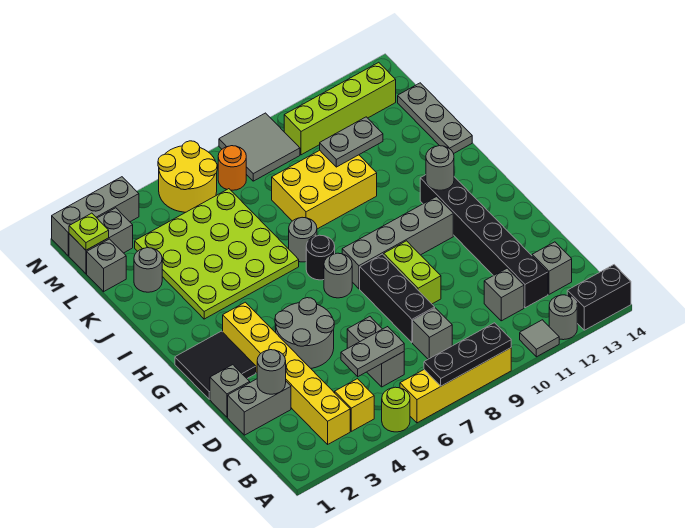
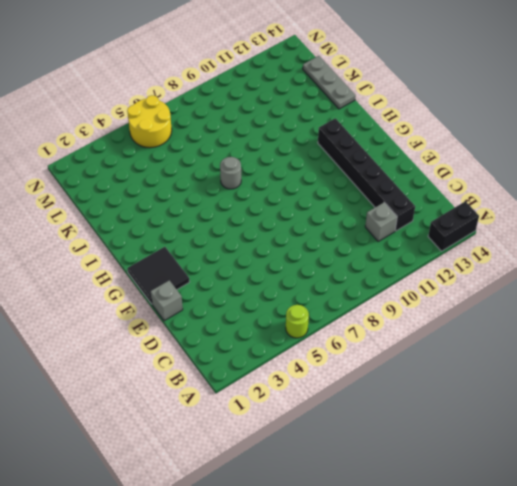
none -> yellow 1x4 brick [400,348,511,423]
none -> grey 1x1 tile [520,320,559,357]
none -> grey 1x1 round brick [549,295,577,340]
none -> yellow 1x6 brick [223,302,350,444]

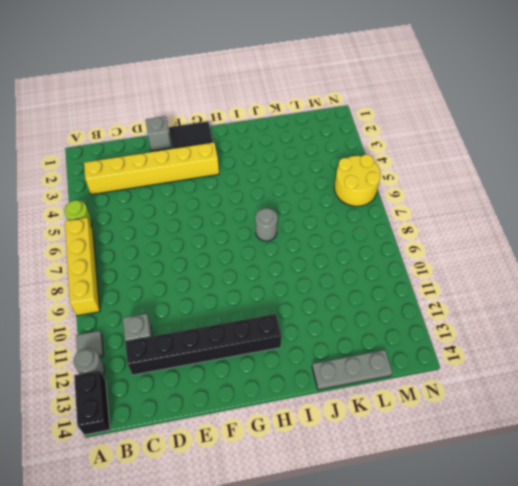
none -> yellow 1x1 brick [335,379,374,431]
none -> grey 1x2 brick [347,317,404,387]
none -> grey 1x1 brick [413,308,452,359]
none -> grey 1x1 brick [532,242,572,294]

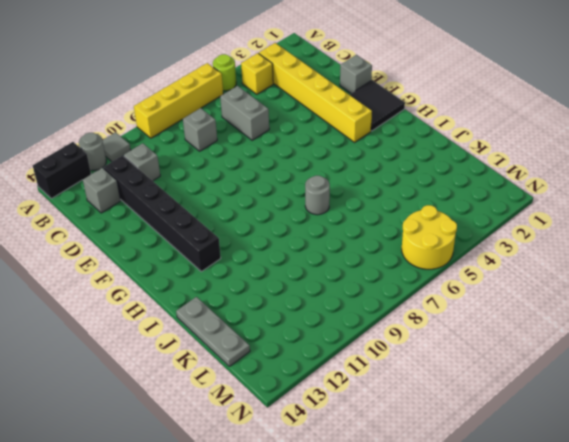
none -> grey 1x2 brick [228,379,291,435]
none -> black 1x3 brick [360,254,435,343]
none -> grey 2x2 round brick [275,298,334,368]
none -> lime 1x2 brick [384,241,441,304]

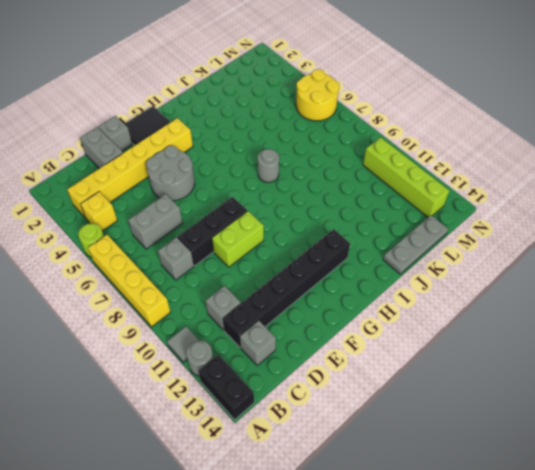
none -> grey 1x1 round brick [324,253,352,298]
none -> grey 1x4 brick [342,197,453,289]
none -> black 1x1 round brick [306,235,335,280]
none -> lime 4x4 plate [135,189,299,319]

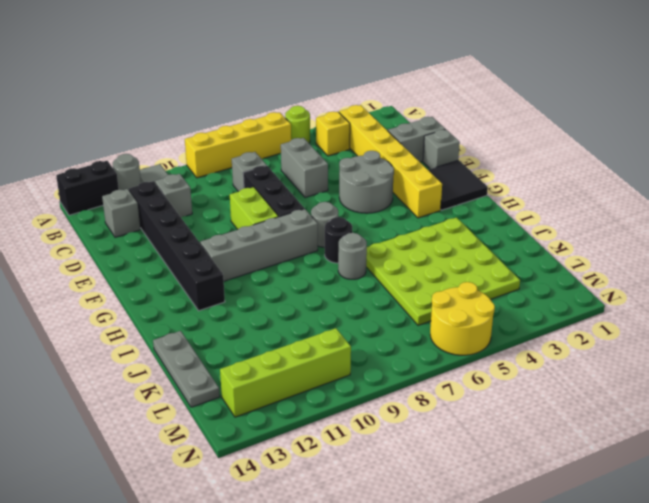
none -> yellow 2x3 brick [272,150,377,229]
none -> grey 1x1 round brick [134,248,162,292]
none -> grey 1x1 brick [87,239,126,292]
none -> grey 1x2 brick [69,208,133,274]

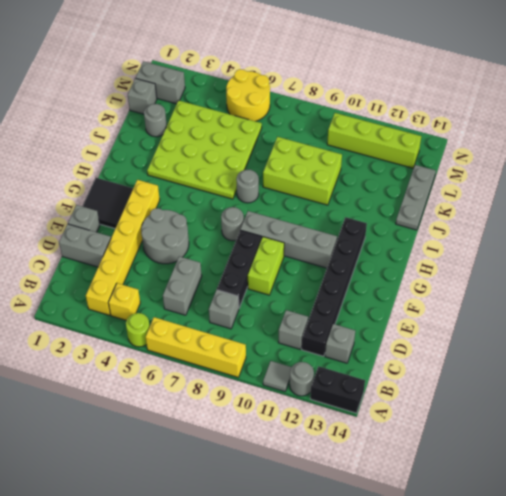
lime 2x3 brick [263,137,342,205] -> yellow 2x3 brick [272,150,377,229]
none -> black 1x1 round brick [306,235,335,280]
none -> orange 1x1 round brick [218,146,246,190]
none -> grey 2x2 tile [219,113,300,181]
none -> grey 1x3 brick [52,177,139,256]

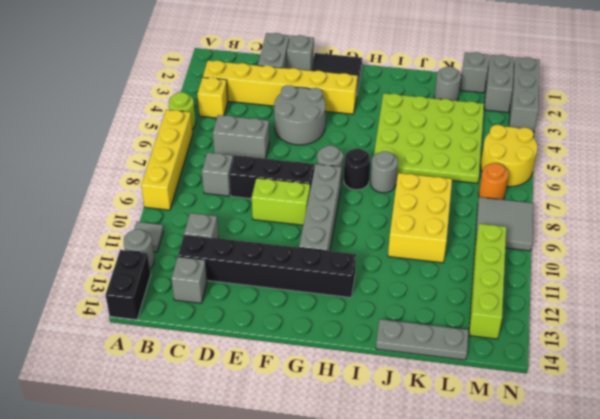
none -> black 1x3 plate [424,323,511,386]
none -> grey 1x2 plate [341,327,404,377]
none -> grey 1x1 round brick [257,350,286,394]
none -> grey 1x1 round brick [426,146,454,190]

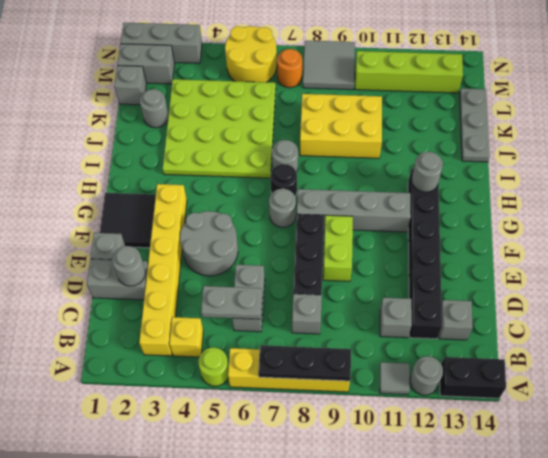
none -> grey 1x2 plate [320,117,383,167]
none -> lime 1x1 plate [69,213,109,250]

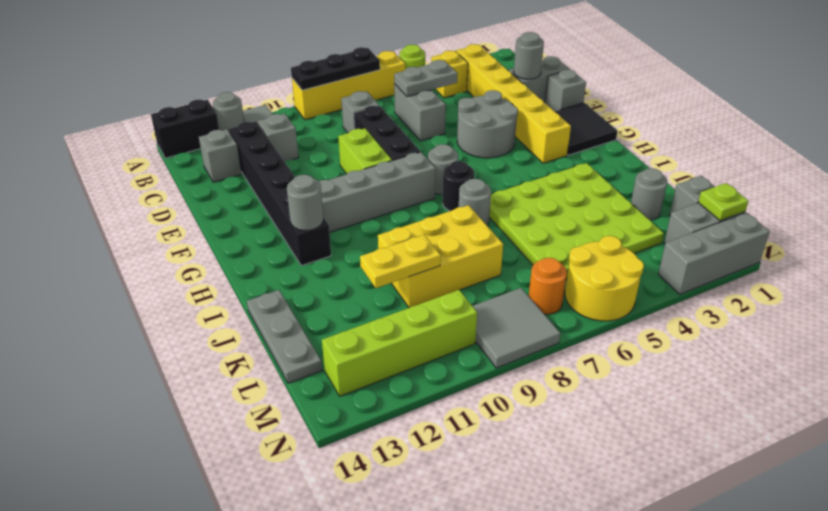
yellow 1x2 plate [360,235,441,288] -> grey 1x2 plate [320,117,383,167]

